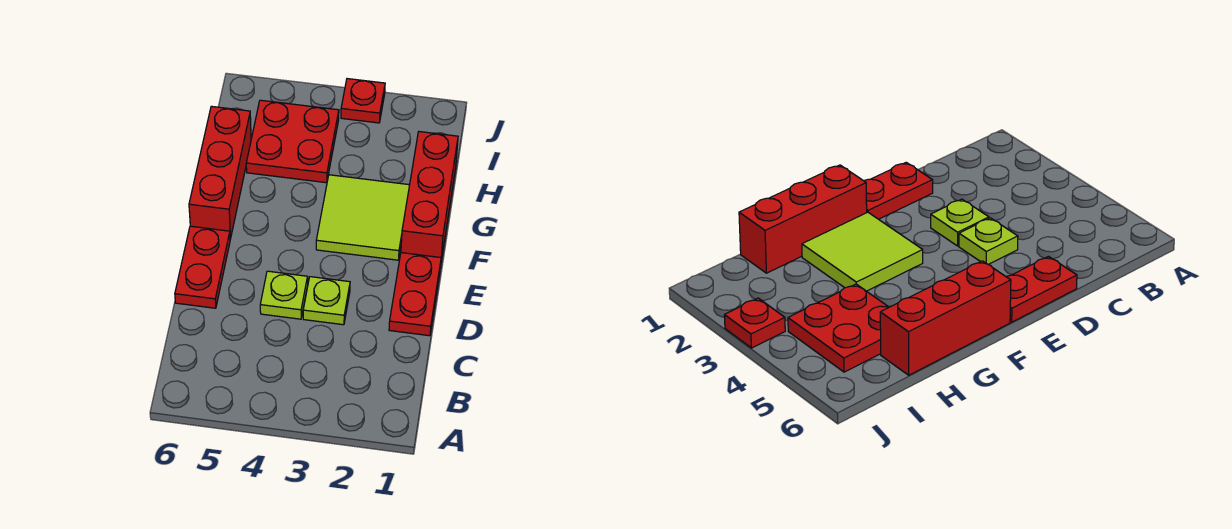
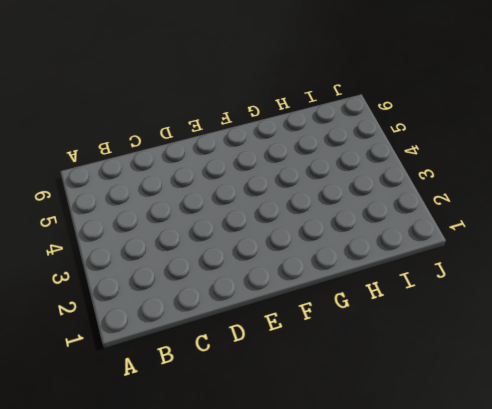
none -> red 1x2 plate [389,253,441,336]
none -> lime 1x1 plate [303,277,350,325]

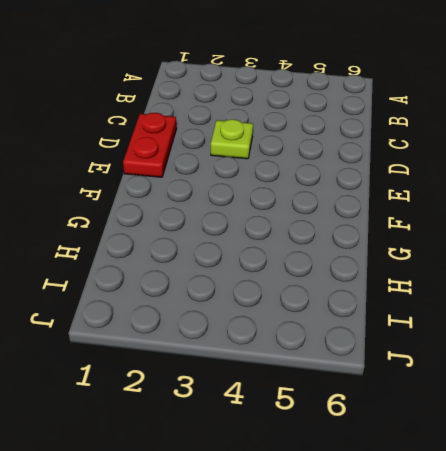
none -> lime 1x1 plate [260,271,308,319]
none -> red 1x2 plate [175,226,230,308]

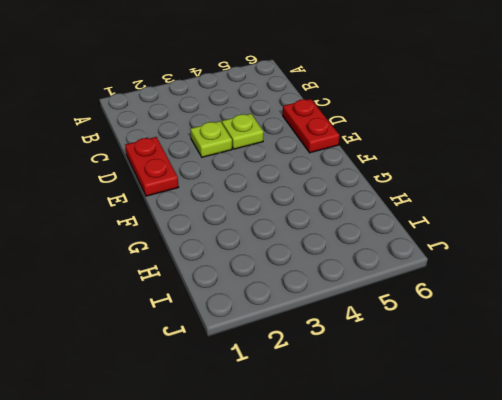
none -> red 1x3 brick [401,132,458,261]
none -> lime 2x2 tile [316,175,409,260]

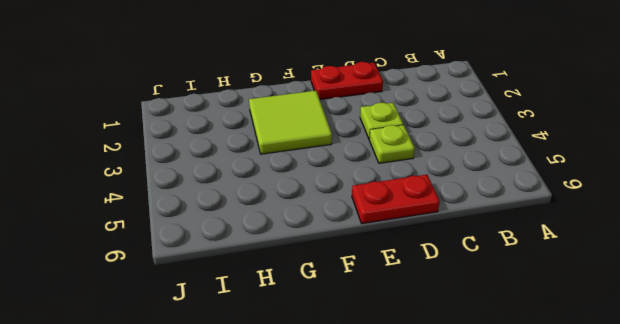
none -> red 1x3 brick [401,132,458,261]
none -> red 1x3 brick [189,106,251,239]

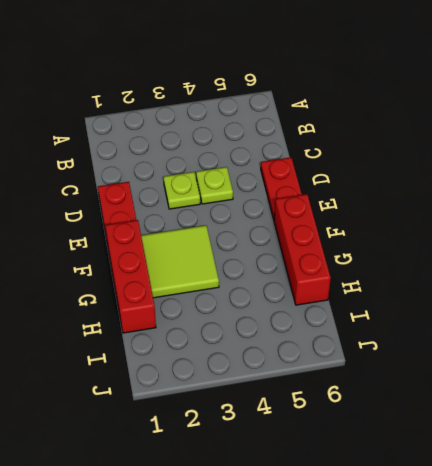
none -> red 2x2 plate [246,100,339,183]
none -> red 1x1 plate [341,79,385,123]

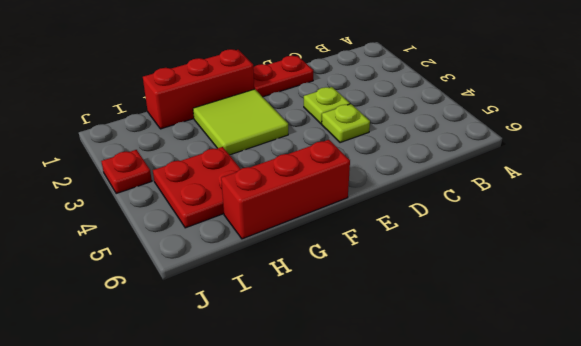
none -> red 1x2 plate [175,226,230,308]

